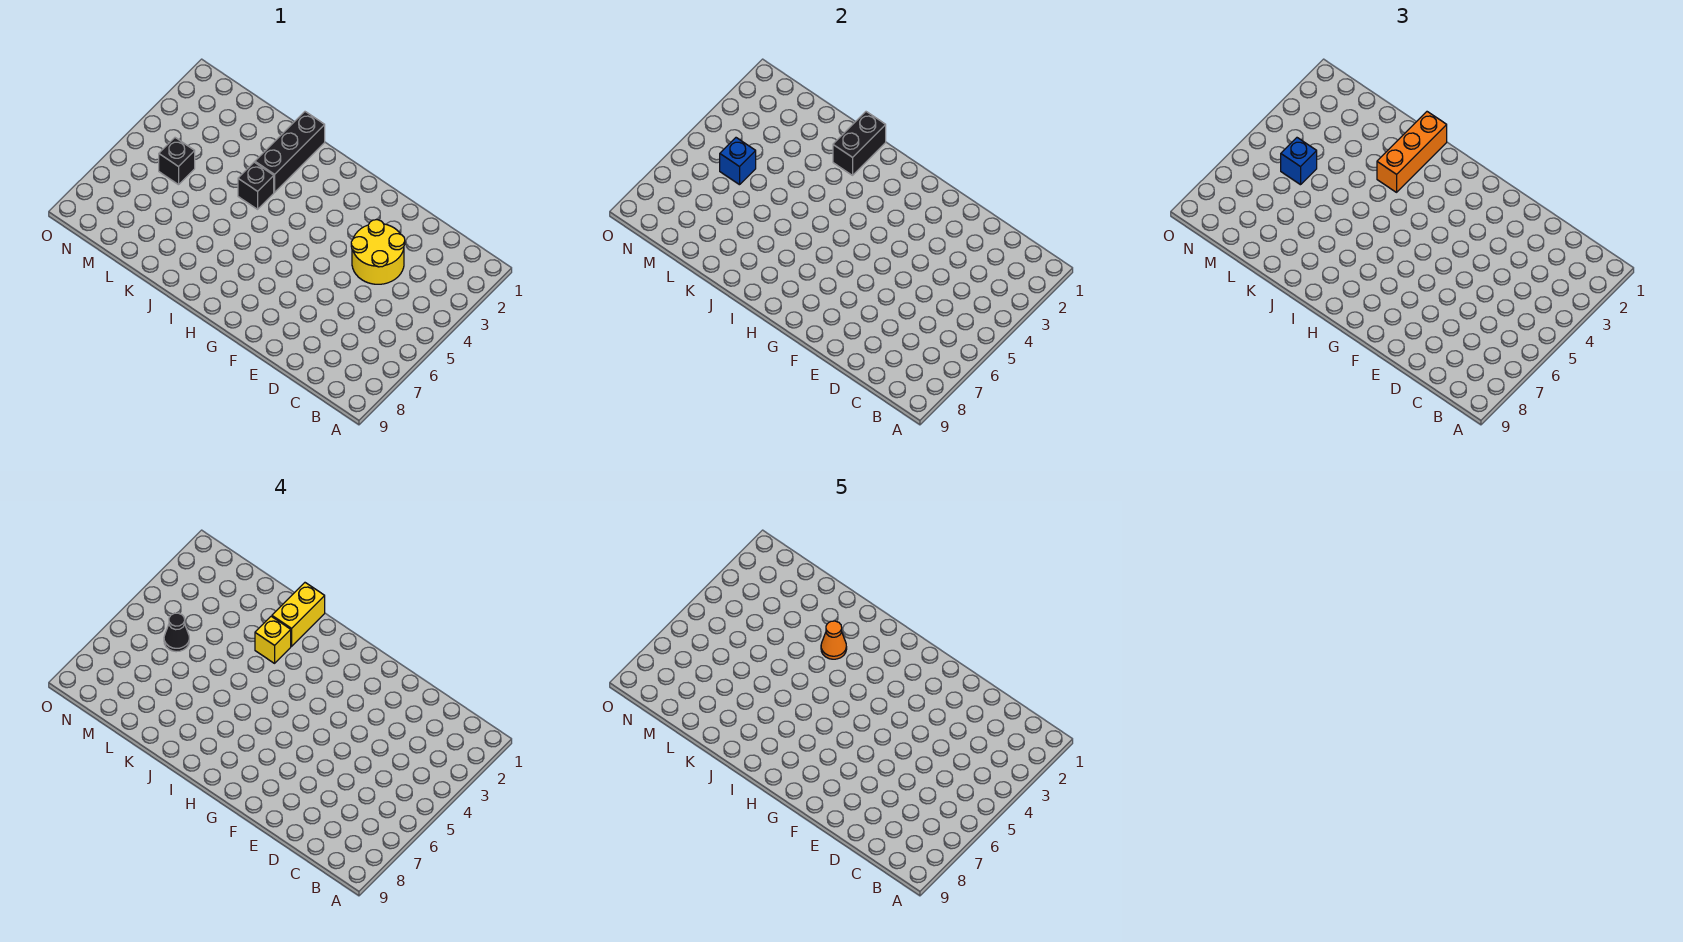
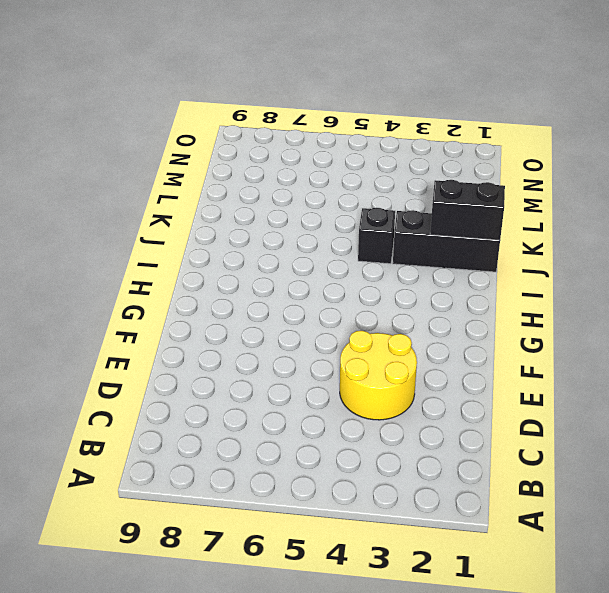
none -> black 1x1 brick [159,138,195,185]
none -> blue 1x1 brick [720,138,756,185]
none -> orange 1x3 brick [1377,112,1447,192]

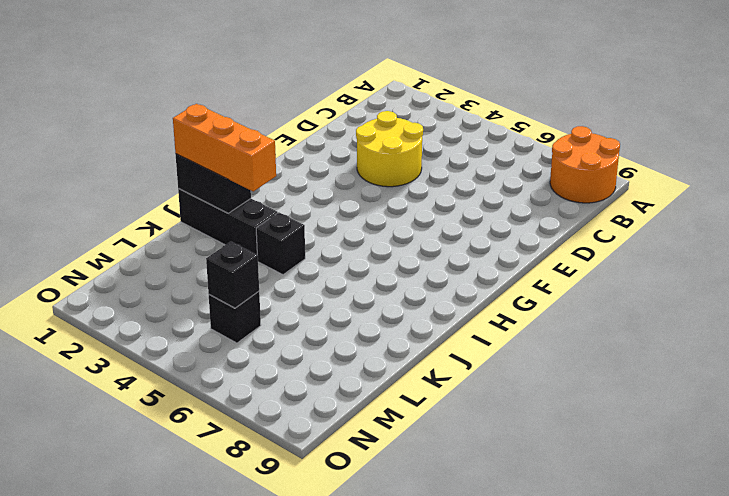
orange 2x2 round brick [550,126,620,203] -> none
black 1x1 brick [206,242,259,308] -> blue 1x1 brick [720,138,756,185]
none -> blue 1x1 brick [1281,138,1317,185]
none -> yellow 1x2 brick [272,583,325,646]
none -> yellow 1x1 brick [255,616,291,663]

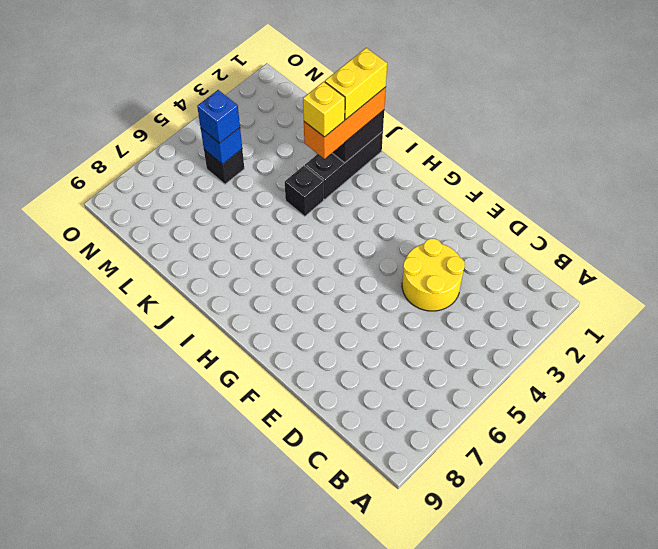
none -> black 1x1 cone [164,613,189,652]
none -> orange 1x1 cone [821,621,847,659]

